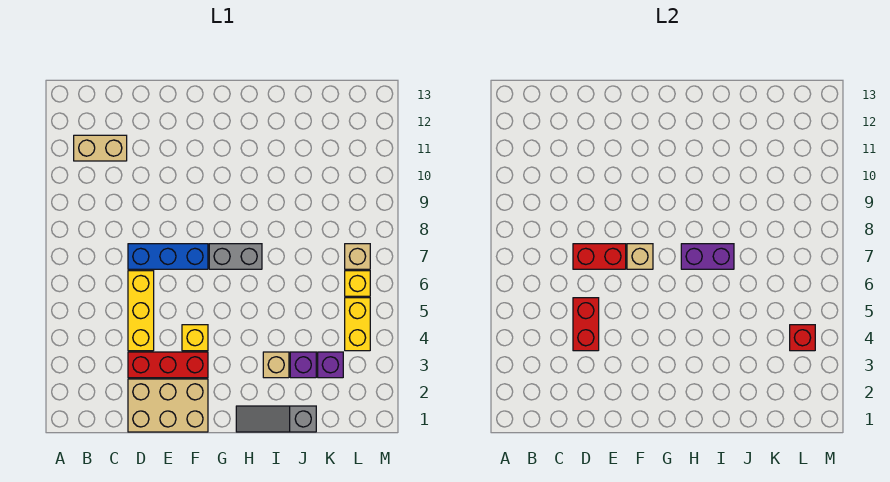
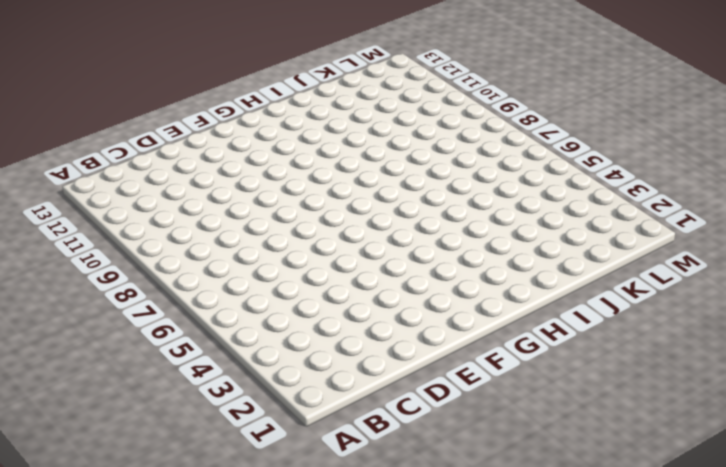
none -> tan 1x2 brick [74,135,127,161]
none -> tan 2x3 brick [128,379,208,432]
none -> red 1x3 brick [128,352,208,378]

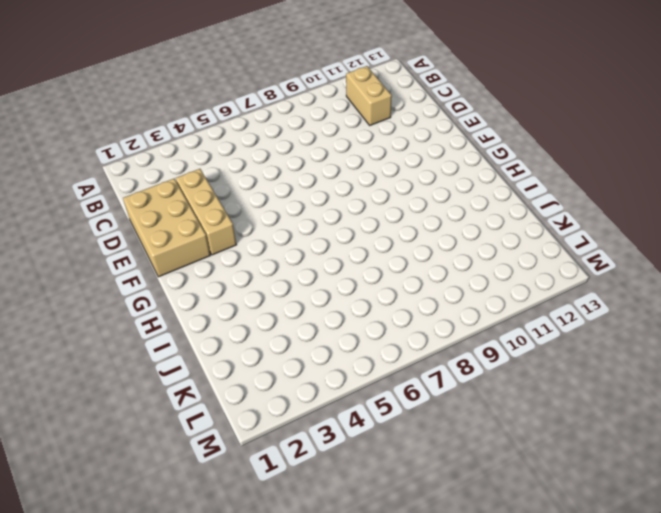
tan 1x3 brick [176,169,236,255] -> red 1x3 brick [128,352,208,378]
none -> yellow 1x3 brick [128,271,154,351]
none -> blue 1x3 brick [128,244,208,269]
none -> yellow 1x1 brick [182,325,208,351]

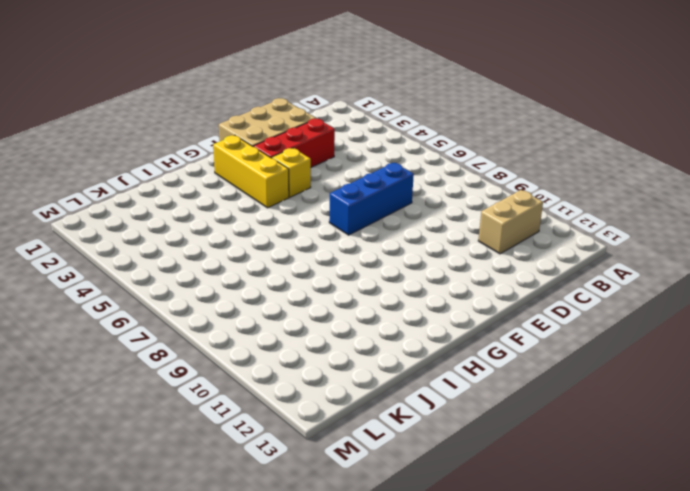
yellow 1x3 brick [213,135,289,208] -> yellow 1x3 brick moved to [128,271,154,351]
none -> grey 1x2 brick [209,244,262,269]
none -> grey 1x3 slope [236,406,316,432]
none -> tan 1x1 brick [263,352,289,378]

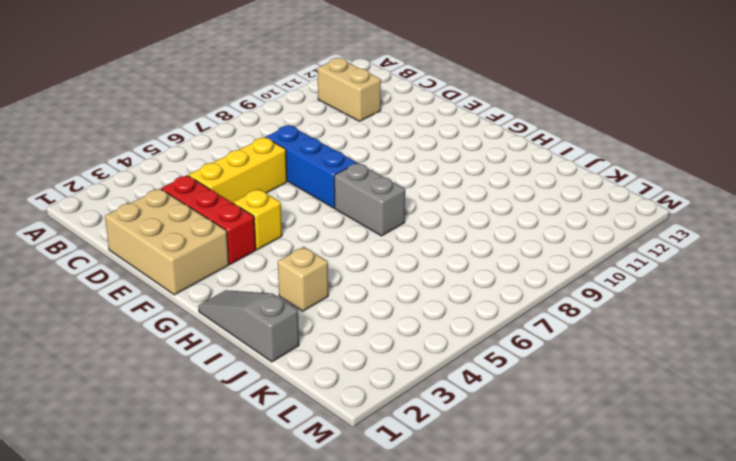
none -> purple 1x1 brick [290,352,316,378]
none -> purple 1x1 brick [318,352,343,378]
none -> yellow 1x2 brick [345,298,370,351]

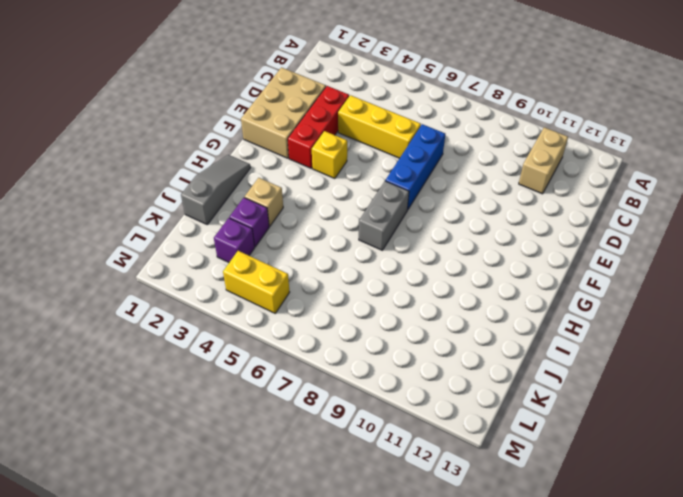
none -> yellow 1x1 brick [345,271,370,296]
none -> tan 1x1 brick [345,244,370,269]
none -> red 1x2 brick [573,298,599,351]

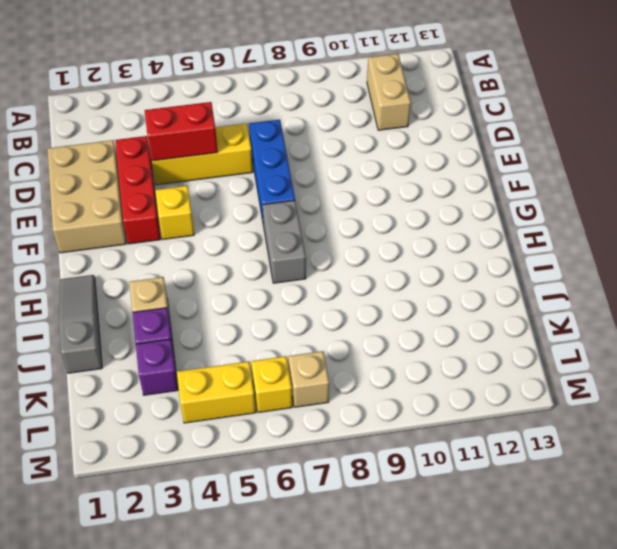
none -> red 1x2 brick [573,244,626,269]
none -> tan 1x1 brick [627,244,653,269]
none -> purple 1x2 brick [681,244,734,269]

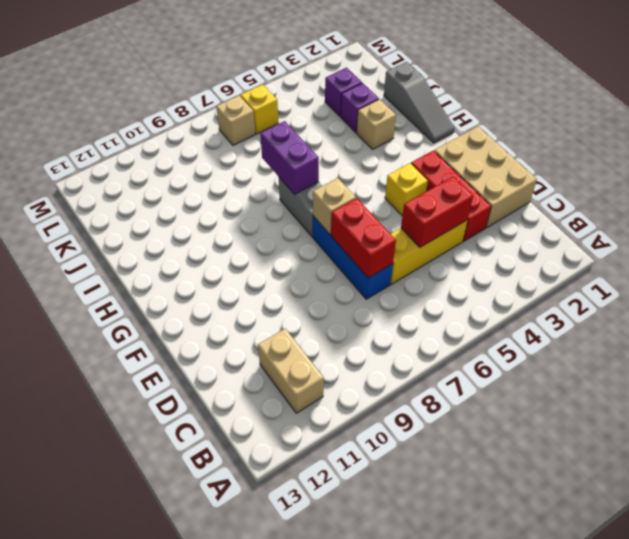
none -> yellow 1x2 brick [345,298,370,351]
none -> red 1x1 brick [790,325,815,351]

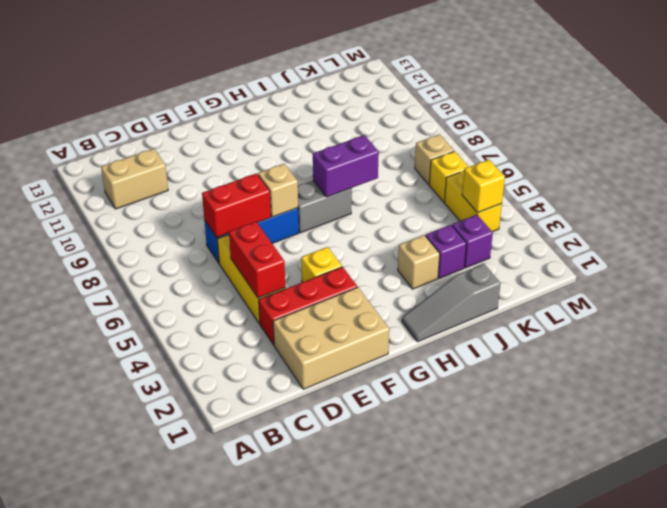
yellow 1x1 brick [462,160,505,213] -> red 1x1 brick [790,325,815,351]

